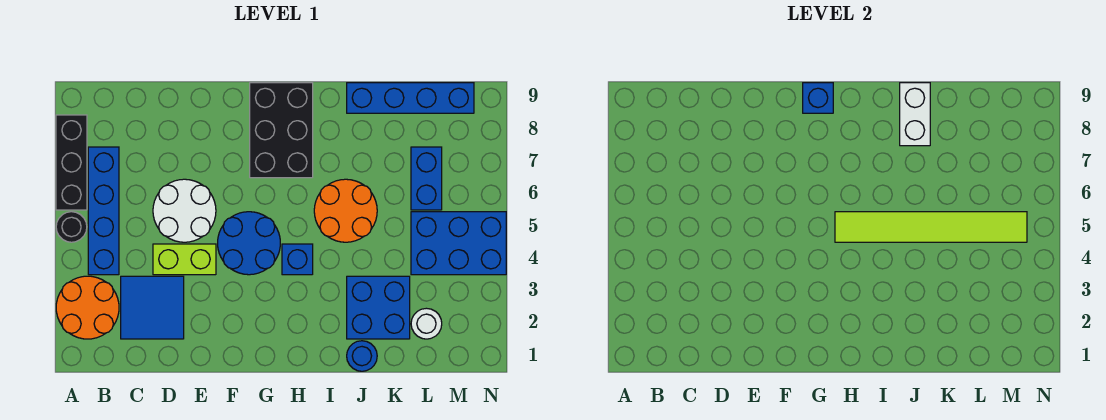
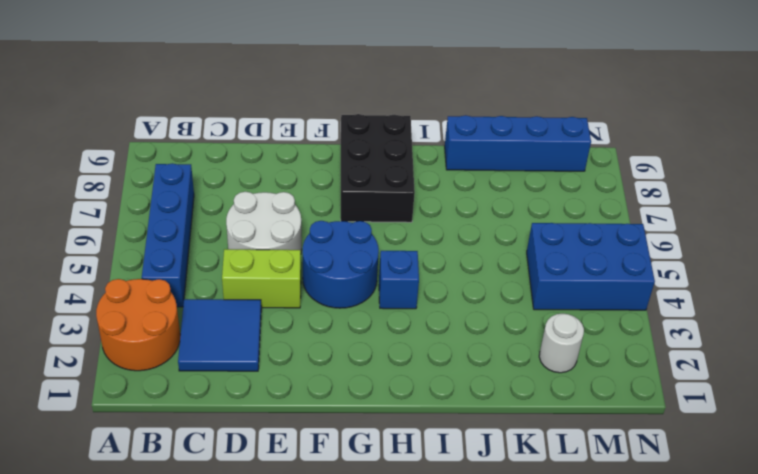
none -> black 1x1 round brick [56,212,87,242]
none -> black 1x3 brick [56,115,87,210]
none -> orange 2x2 round brick [314,179,377,242]

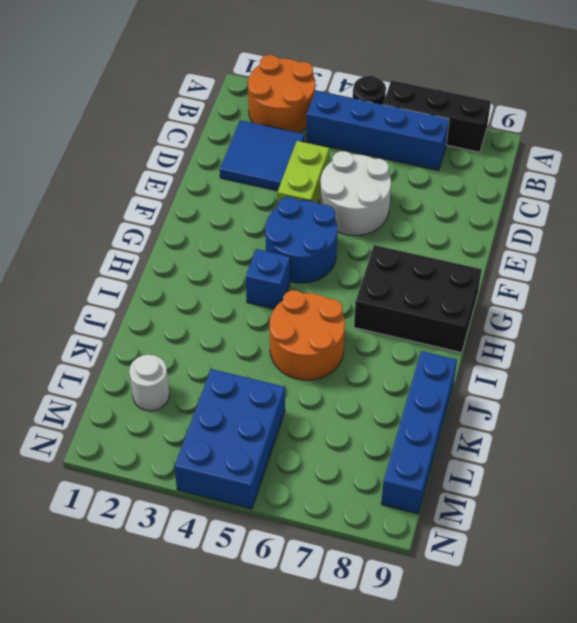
none -> blue 1x1 round brick [347,341,377,371]
none -> blue 2x2 brick [347,276,410,339]
none -> blue 1x2 brick [411,147,442,210]

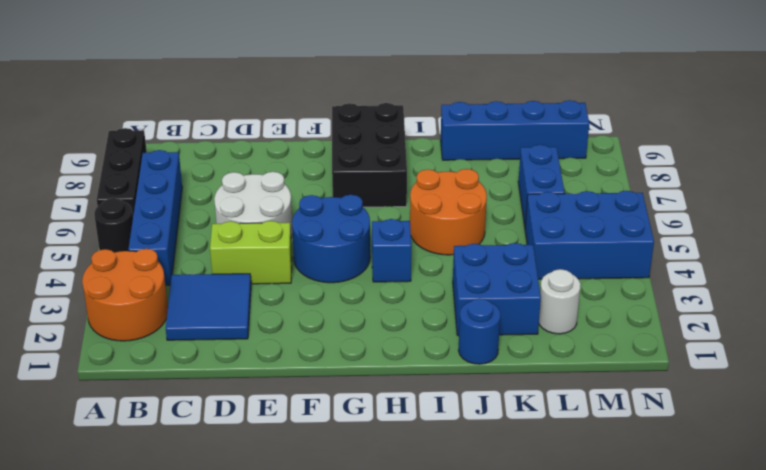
none -> blue 1x1 brick [803,83,833,113]
none -> lime 1x6 tile [835,212,1027,242]
none -> white 1x2 brick [900,83,930,146]

